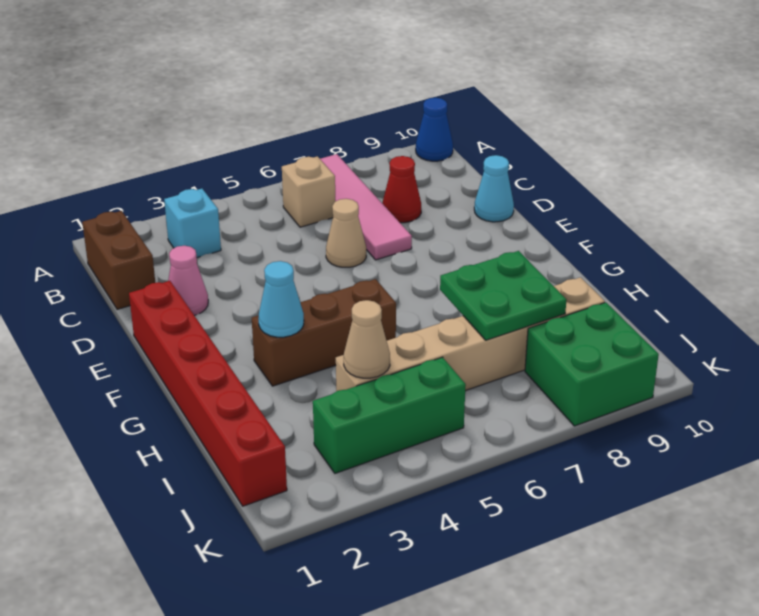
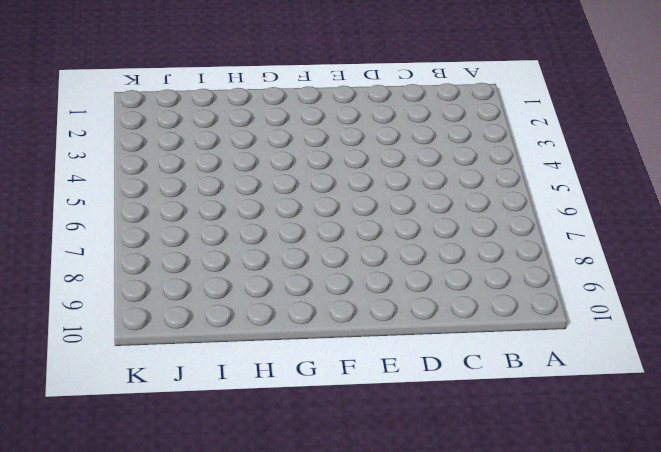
none -> pink 1x4 tile [320,154,412,260]
none -> blue 1x1 cone [416,98,453,161]
none -> brown 1x2 brick [82,211,155,309]

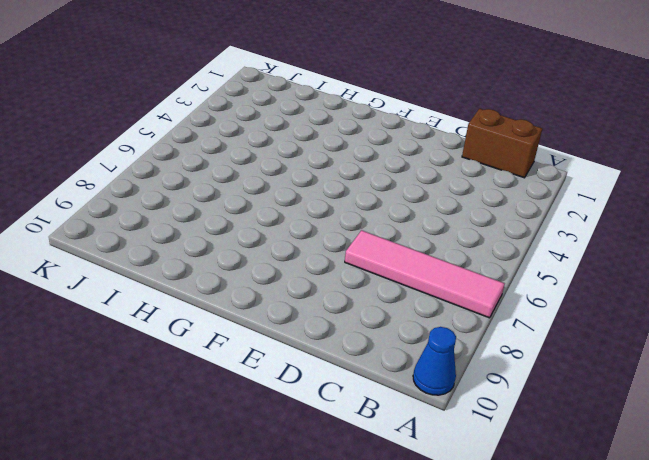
none -> cyan 1x1 brick [164,189,221,258]
none -> tan 1x1 brick [282,156,335,227]
none -> red 1x1 cone [382,156,421,223]

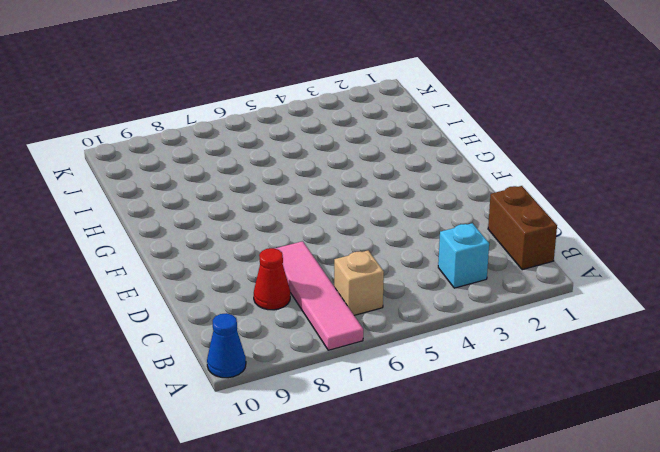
none -> pink 1x1 cone [168,246,208,316]
none -> tan 1x1 cone [326,199,366,267]
none -> cyan 1x1 cone [474,155,514,222]

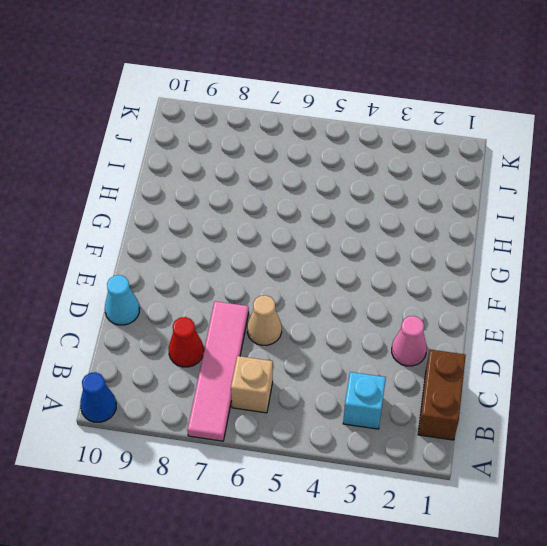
none -> red 1x6 brick [129,281,287,506]
none -> brown 1x3 brick [252,279,396,386]
none -> tan 1x6 brick [336,277,605,391]

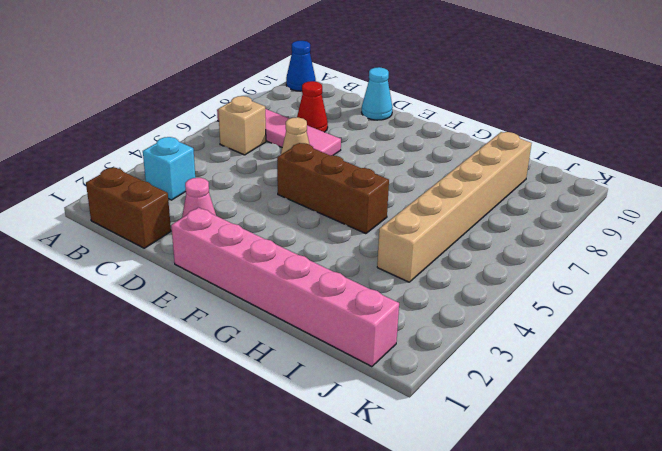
pink 1x6 brick [171,208,399,367] -> red 1x6 brick [129,281,287,506]
brown 1x3 brick [277,143,389,234] -> brown 1x3 brick turned to [252,279,396,386]
none -> green 1x3 brick [313,357,466,473]
none -> green 2x2 brick [525,302,659,426]
none -> cyan 1x1 cone [258,261,304,337]

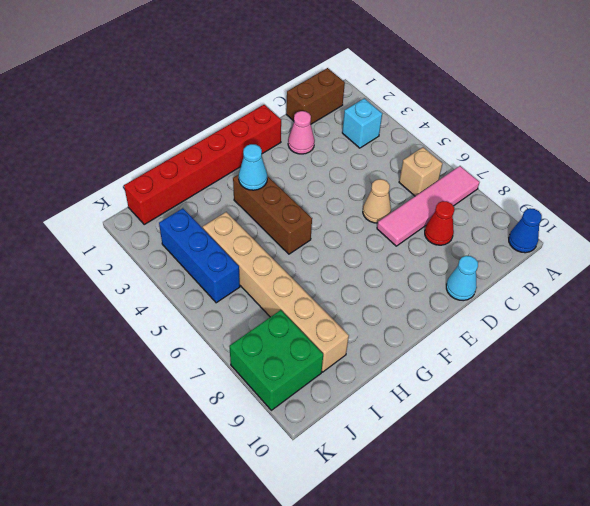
blue 1x3 brick [159,208,240,303] -> green 1x3 brick [313,357,466,473]
none -> green 2x2 plate [440,251,567,340]
none -> tan 1x1 cone [344,300,390,378]

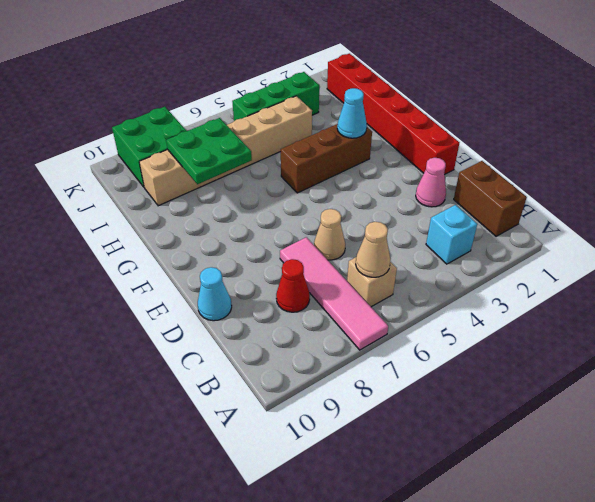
tan 1x1 cone [356,222,390,277] -> tan 1x1 cone moved to [344,300,390,378]
none -> blue 1x1 cone [416,98,453,161]

